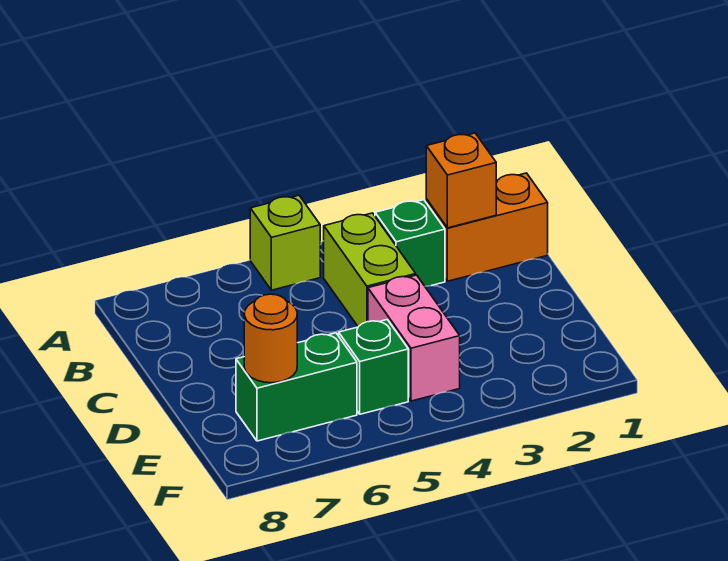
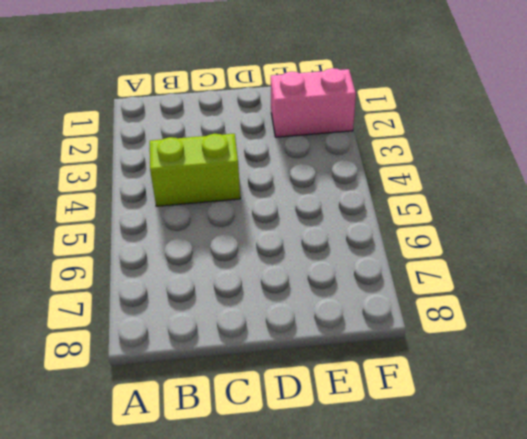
pink 1x2 brick [271,68,356,137] -> pink 1x2 brick moved to [368,275,460,401]
none -> lime 1x1 brick [250,195,320,290]
none -> orange 1x2 brick [426,173,548,281]

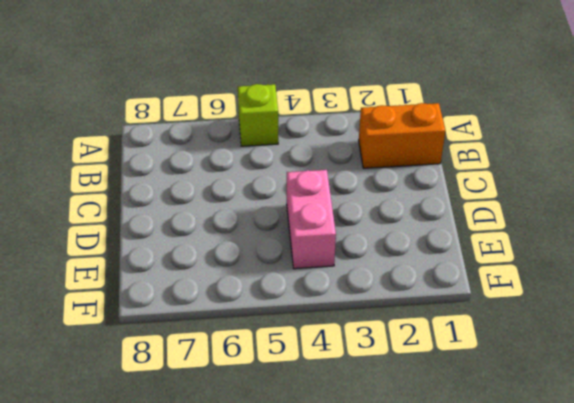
none -> green 1x1 brick [375,200,445,286]
none -> lime 1x2 brick [324,213,416,327]

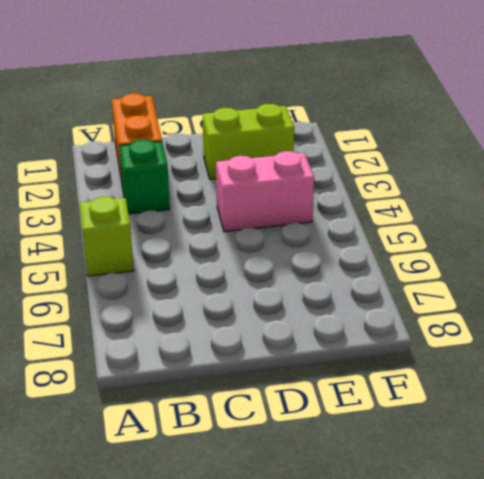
lime 1x2 brick [203,104,294,179] -> lime 1x2 brick moved to [324,213,416,327]
none -> green 1x1 brick [339,320,408,414]
none -> green 1x2 brick [236,333,357,441]

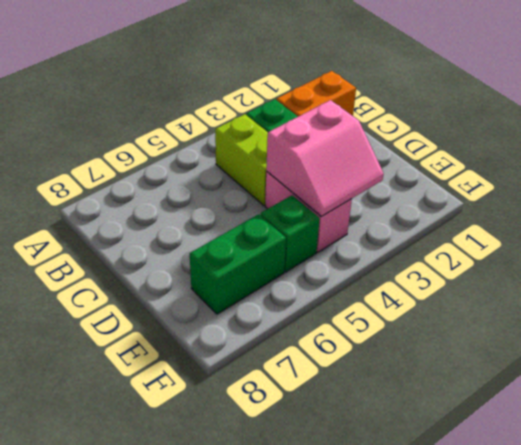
pink 2x2 slope [266,100,384,216] -> none
none -> lime 1x1 brick [250,195,320,290]
none -> orange 1x1 brick [426,133,496,228]

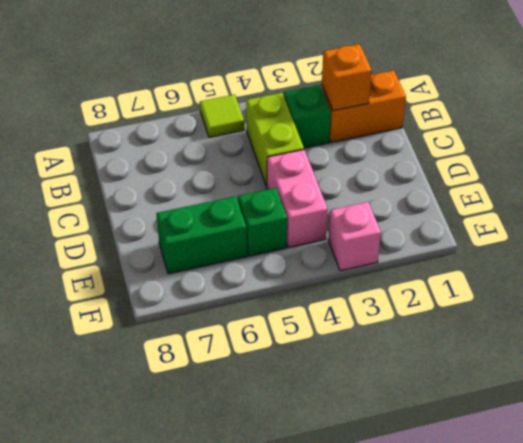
lime 1x1 tile [200,95,244,137] -> lime 1x1 brick [250,195,320,290]
pink 1x1 brick [328,202,381,271] -> none
none -> orange 1x1 round brick [244,294,297,383]

